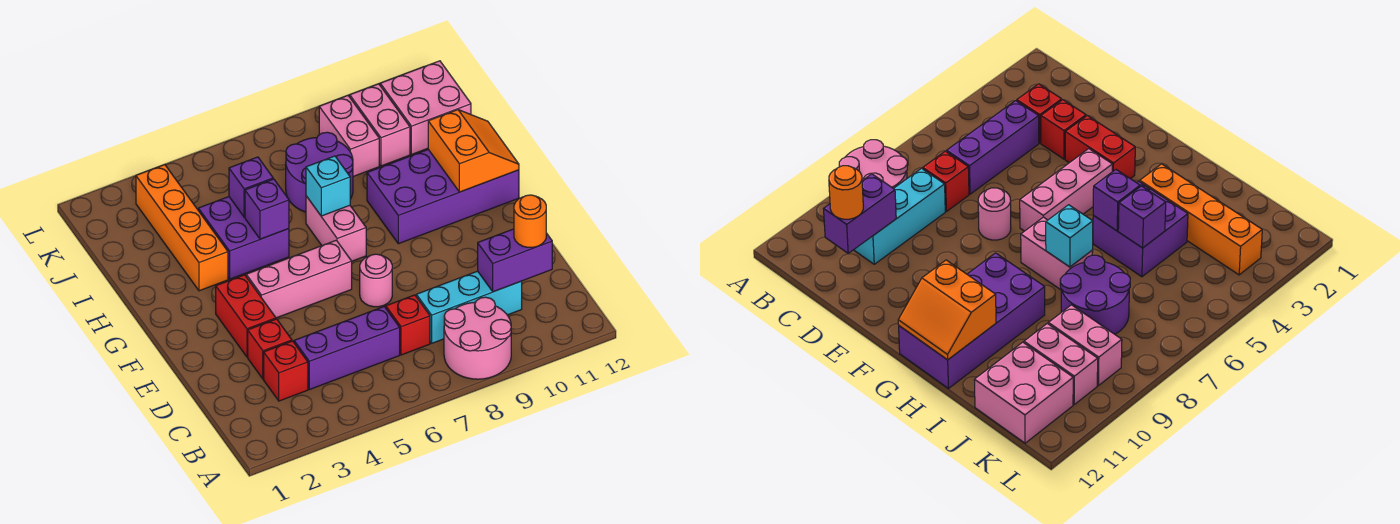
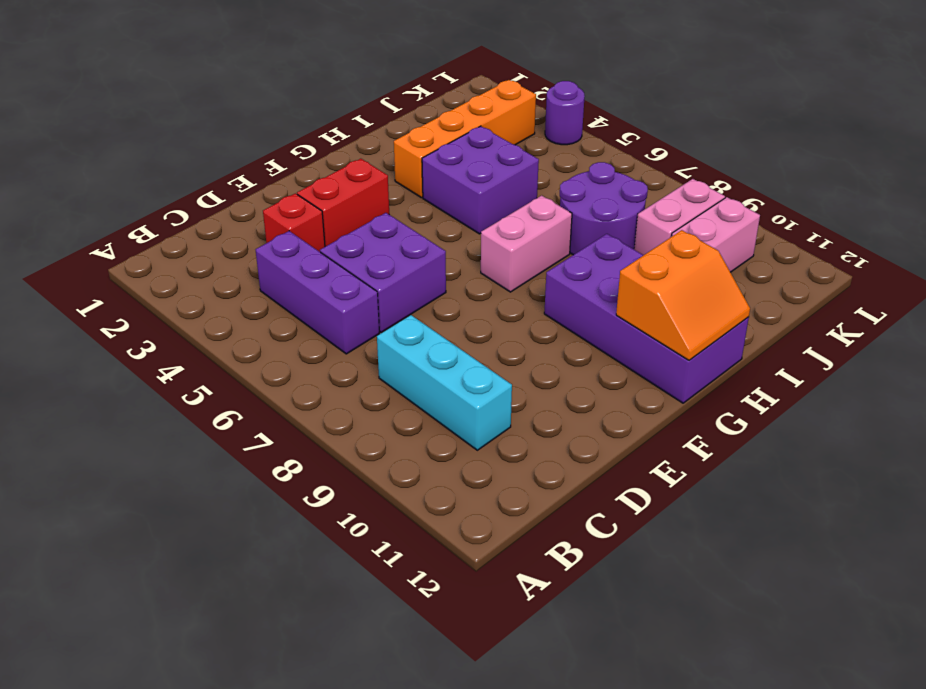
purple 2x2 brick [320,213,446,332] -> none
purple 1x1 round brick [545,81,585,145] -> none
none -> pink 2x2 round brick [444,297,511,379]
none -> red 1x1 brick [264,341,308,401]
none -> red 1x1 brick [386,295,430,355]

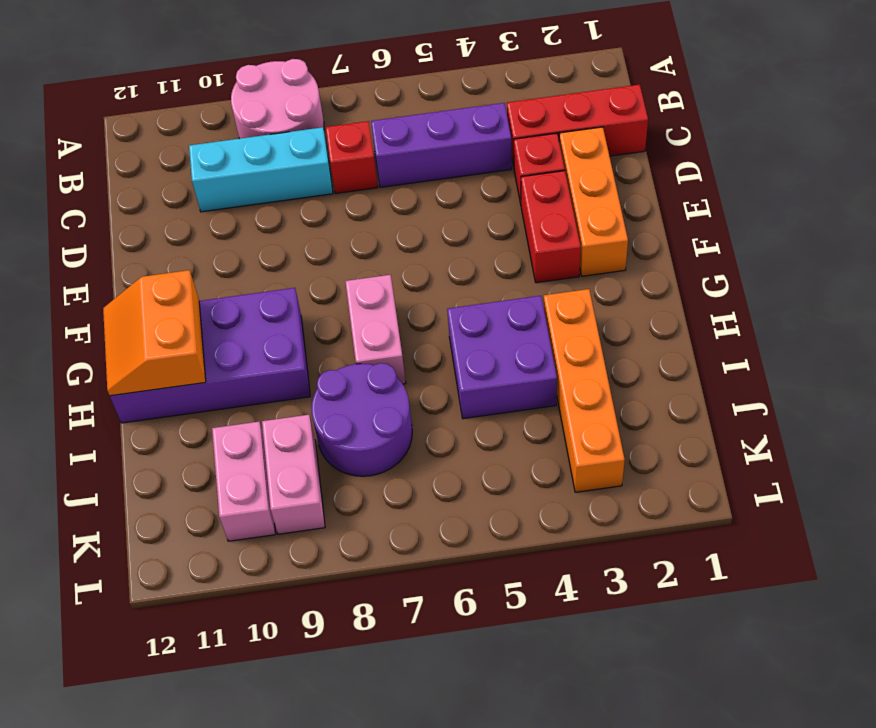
red 1x3 brick [507,85,648,167] -> red 1x1 brick [264,341,308,401]
orange 1x3 brick [559,127,628,276] -> none
none -> pink 1x1 round brick [360,254,392,307]
none -> pink 1x3 brick [246,240,352,318]
none -> pink 2x2 brick [380,61,471,154]

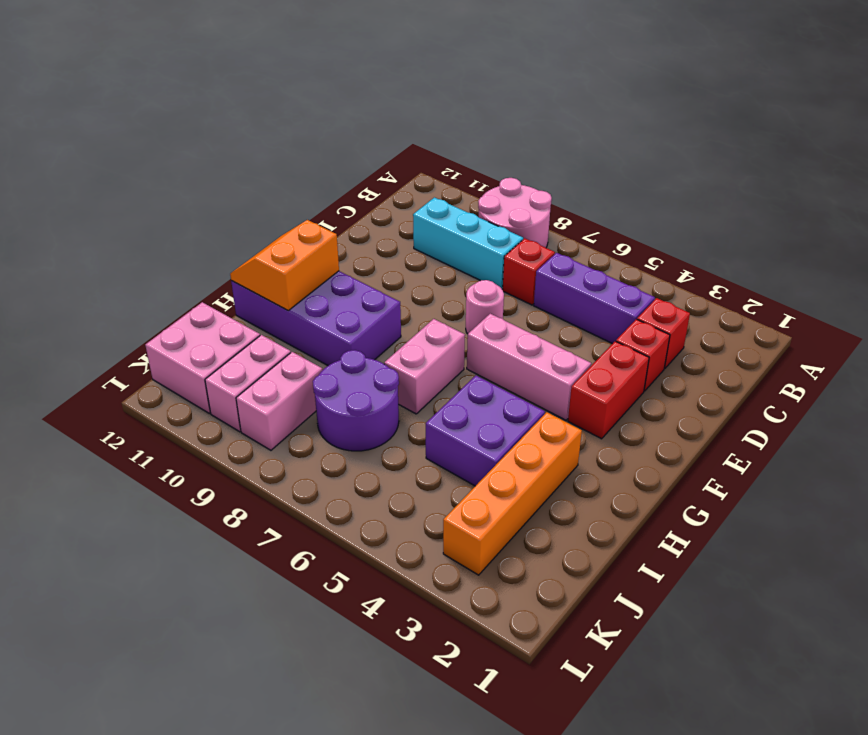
none -> purple 1x2 brick [478,229,552,292]
none -> purple 1x1 brick [245,179,289,239]
none -> cyan 1x1 brick [306,156,350,216]

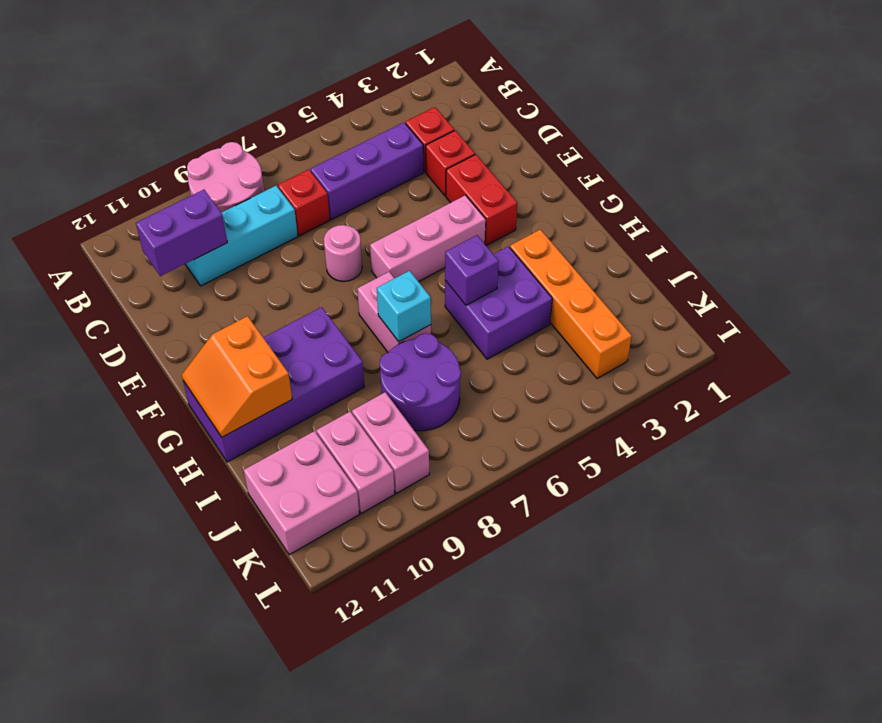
none -> purple 1x1 brick [229,157,273,217]
none -> orange 1x1 round brick [514,195,546,247]

